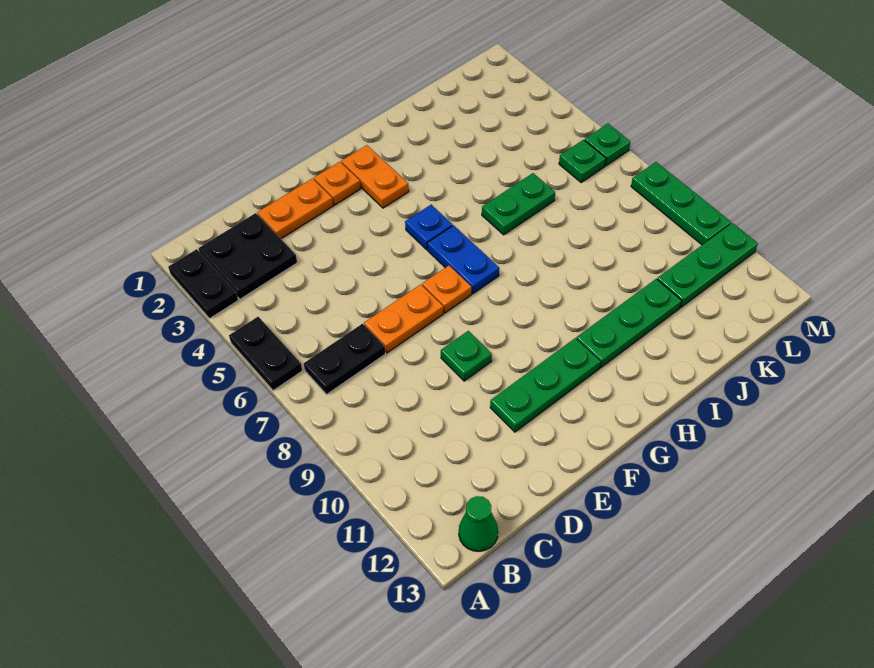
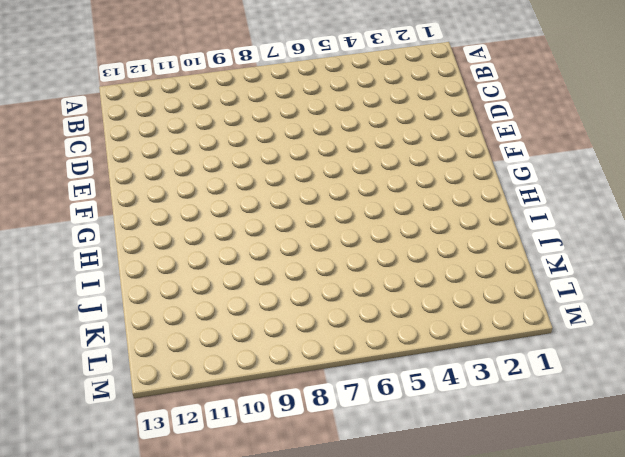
none -> black 1x2 plate [168,249,238,319]
none -> black 1x2 plate [229,317,302,391]
none -> black 2x2 plate [199,213,297,299]

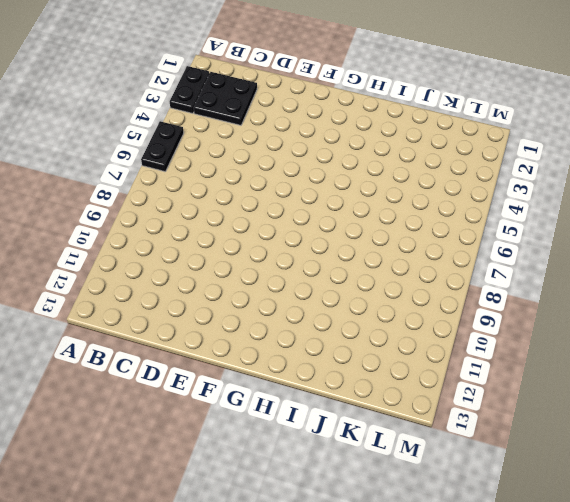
none -> black 1x2 plate [304,324,385,394]
none -> green 1x1 cone [459,496,498,551]
none -> orange 1x2 plate [257,178,333,239]

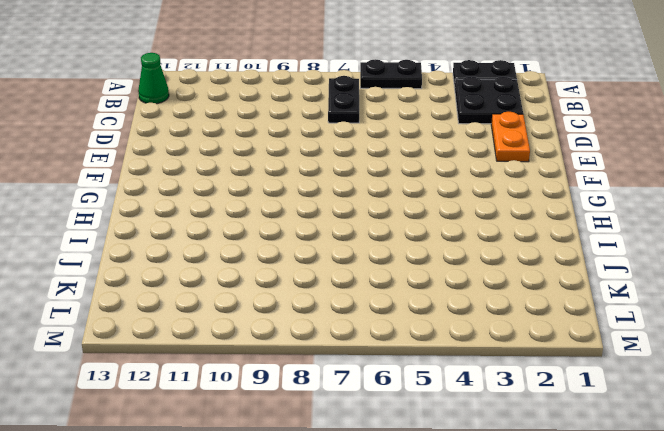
none -> orange 1x2 plate [364,284,443,353]
none -> green 1x1 plate [441,331,492,381]
none -> green 1x3 plate [490,338,600,432]

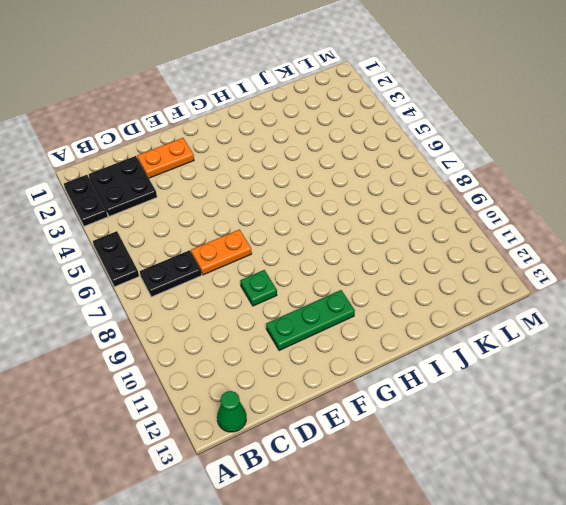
none -> orange 1x1 plate [314,162,361,205]
none -> orange 1x1 plate [422,266,471,313]
none -> orange 1x2 plate [341,145,409,208]

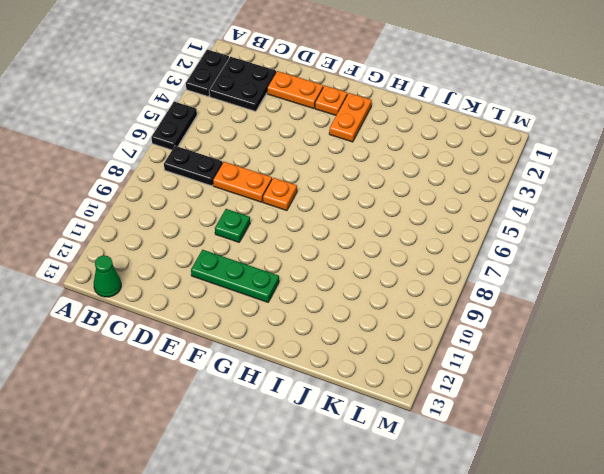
none -> blue 1x1 plate [405,205,453,250]
none -> blue 1x2 plate [427,225,499,294]
none -> green 1x3 plate [576,279,681,368]

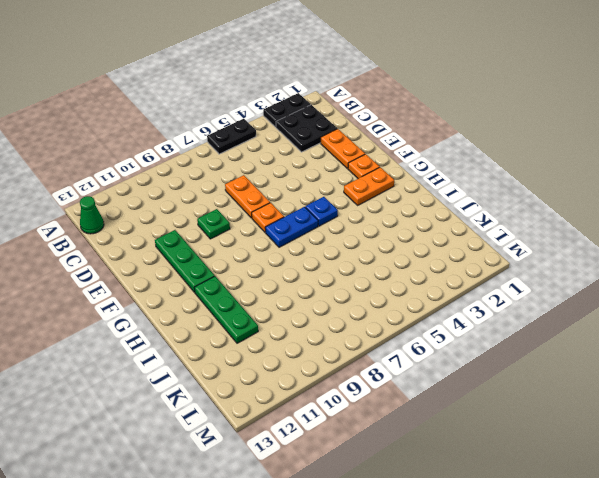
none -> black 1x2 plate [304,324,385,394]
none -> green 1x2 plate [482,173,555,235]
none -> green 1x3 plate [657,223,758,307]

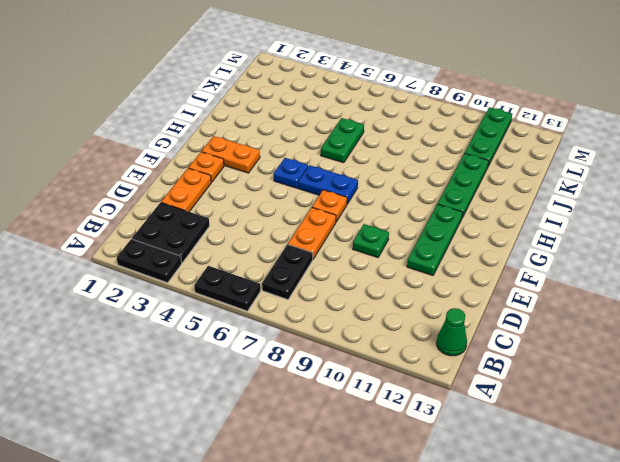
none -> green 1x1 plate [559,140,606,183]
none -> green 1x1 plate [585,124,630,166]
none -> green 1x3 plate [631,162,731,245]

